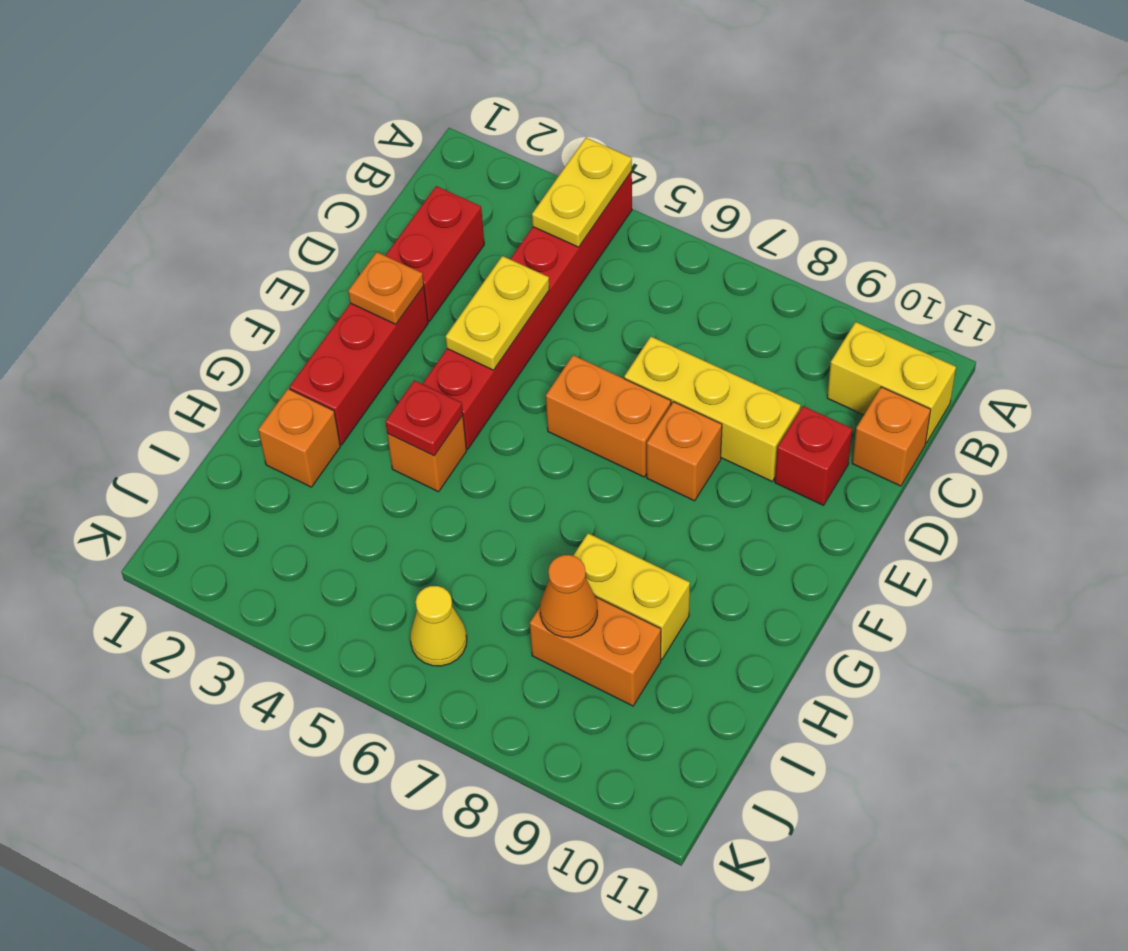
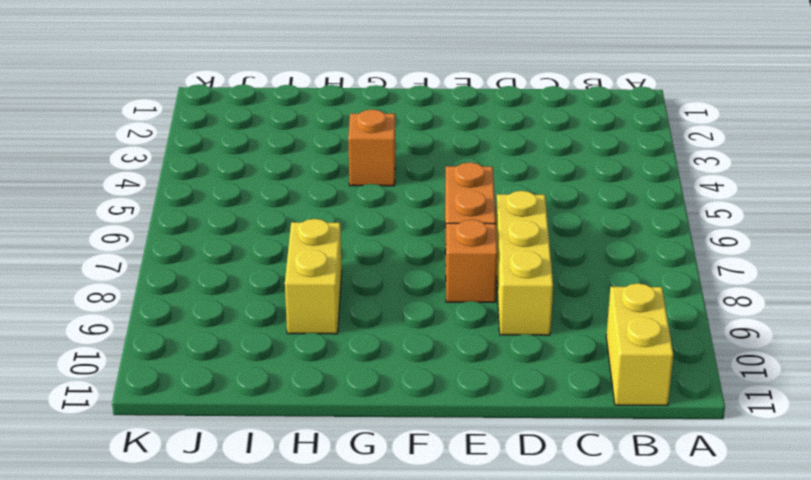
none -> red 1x6 brick [422,172,632,449]
none -> red 1x2 brick [385,186,484,321]
none -> orange 1x1 brick [852,387,931,486]

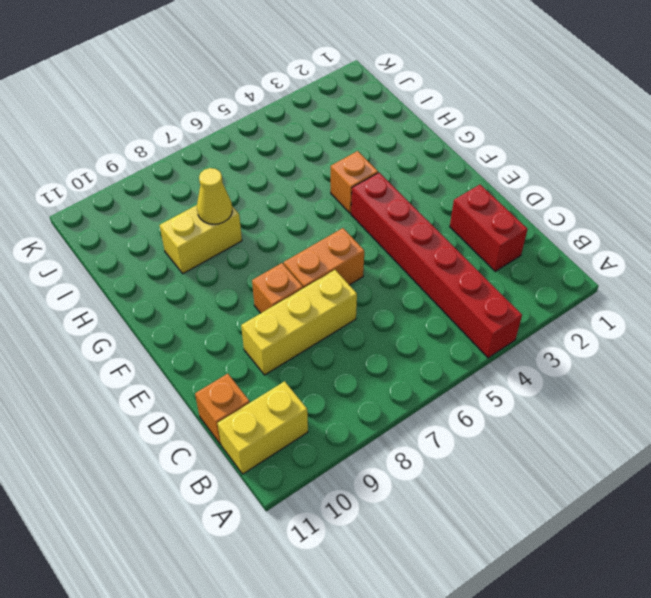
yellow 1x1 cone [197,168,232,224] -> yellow 1x1 cone moved to [410,586,467,666]
none -> red 1x1 brick [775,406,852,505]
none -> red 1x3 brick [290,286,428,445]
none -> orange 1x1 brick [258,389,340,487]

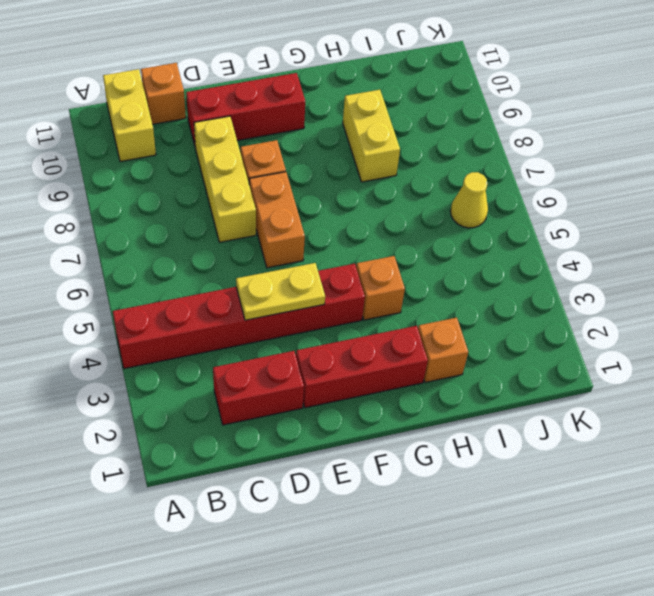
red 1x3 brick [186,73,305,145] -> red 1x1 brick [775,406,852,505]
none -> orange 1x2 brick [530,597,661,706]
none -> yellow 1x2 plate [532,138,632,247]
none -> orange 1x1 plate [348,252,424,324]

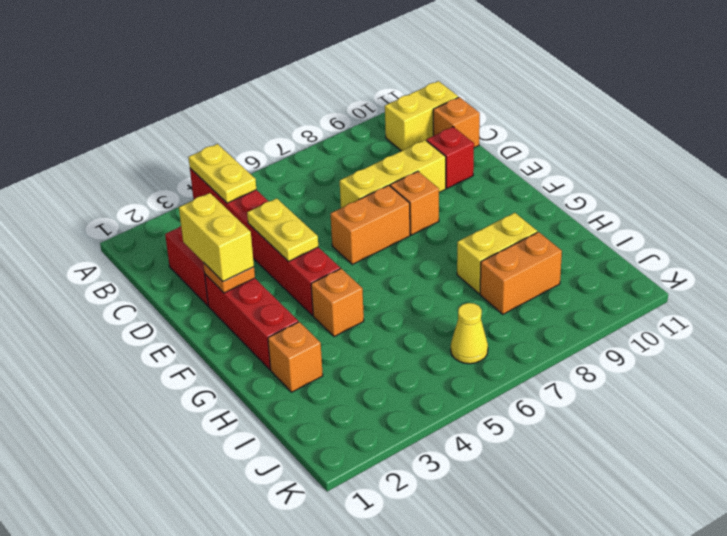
yellow 1x2 brick [179,193,254,281] -> none
none -> red 1x1 plate [385,380,463,456]
none -> orange 1x1 cone [540,555,597,638]

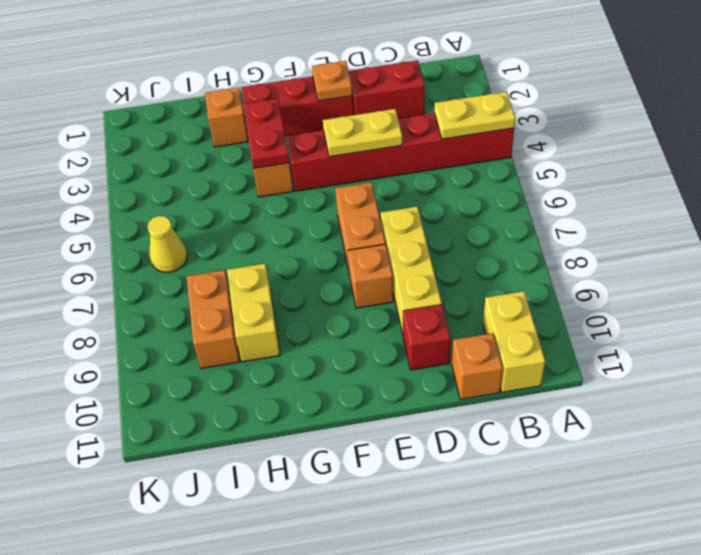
red 1x2 plate [243,99,289,169] -> red 1x1 plate [385,380,463,456]
none -> orange 1x1 cone [540,555,597,638]

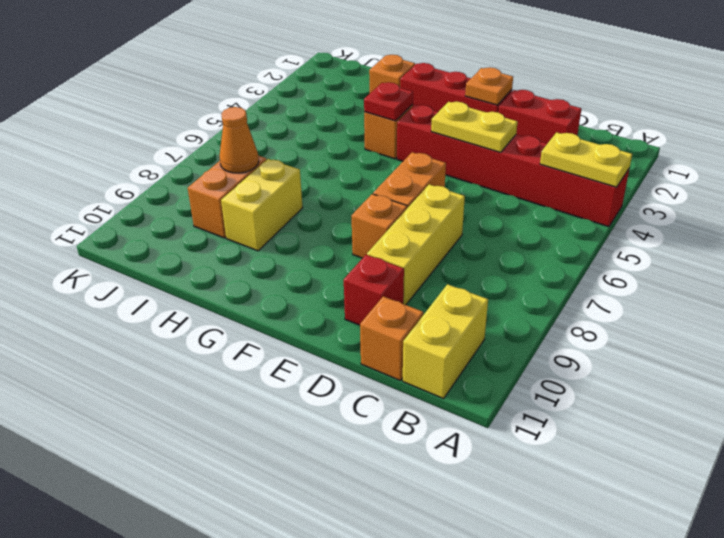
none -> yellow 1x1 cone [410,586,467,666]

